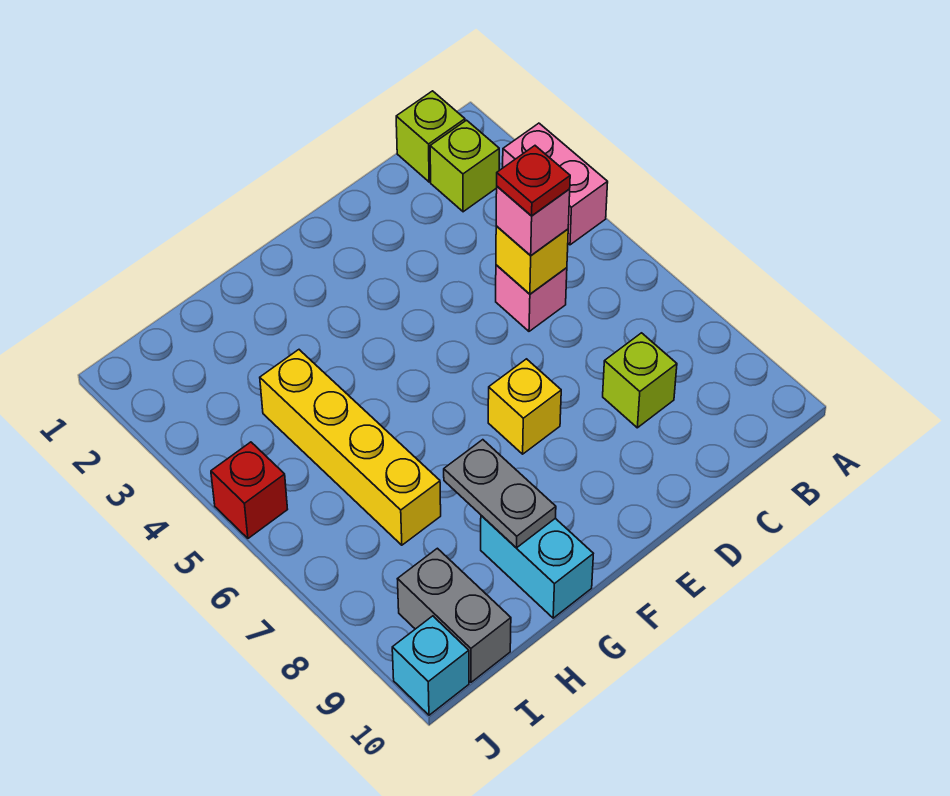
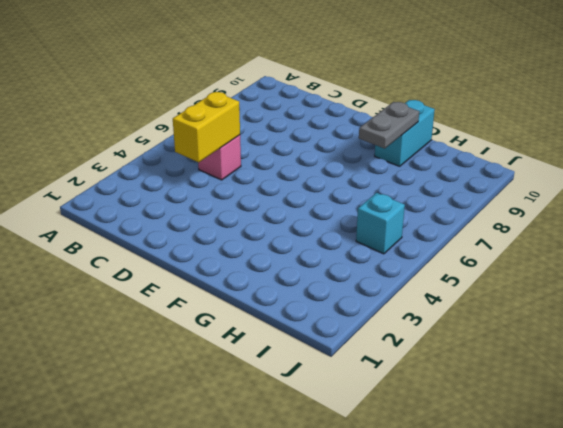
yellow 1x2 brick [173,92,240,162] -> yellow 1x1 brick [496,226,568,294]
cyan 1x1 brick [356,193,405,254] -> cyan 1x1 brick moved to [392,616,469,715]
none -> pink 1x2 brick [503,123,608,245]
none -> lime 1x1 brick [396,91,465,182]
none -> lime 1x1 brick [430,120,499,212]

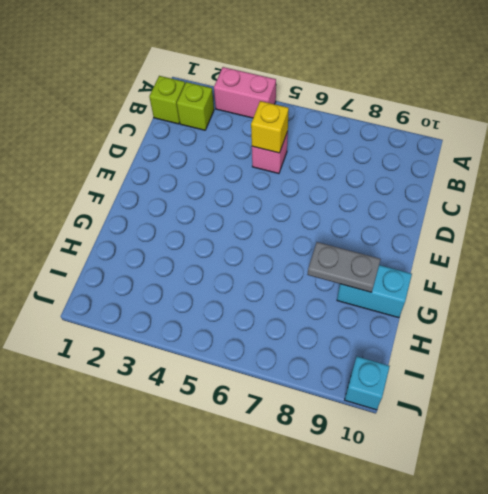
none -> lime 1x1 brick [603,333,677,428]
none -> yellow 1x1 brick [488,359,561,454]
none -> yellow 1x4 brick [260,350,441,545]

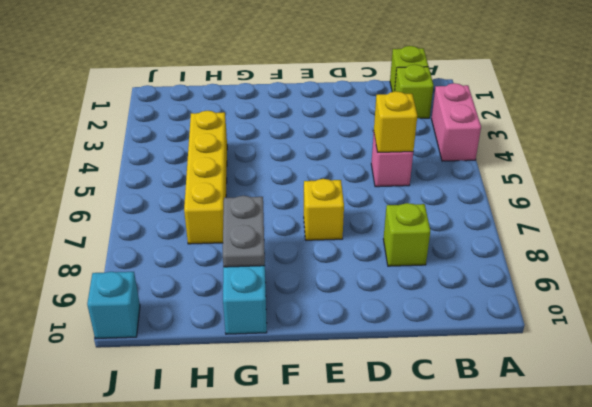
none -> grey 1x2 brick [398,548,511,682]
none -> red 1x1 brick [211,442,288,538]
none -> pink 1x1 brick [496,186,570,256]

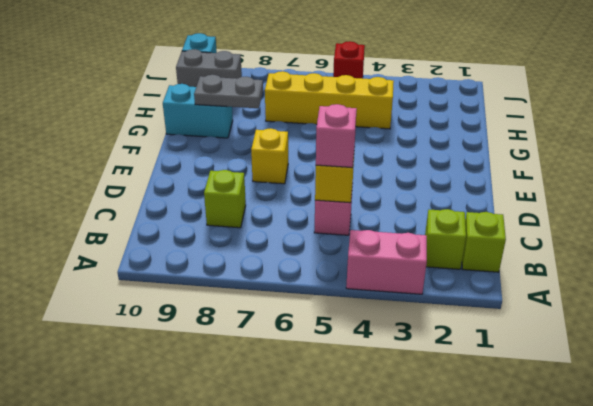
none -> red 1x1 plate [497,146,570,216]

